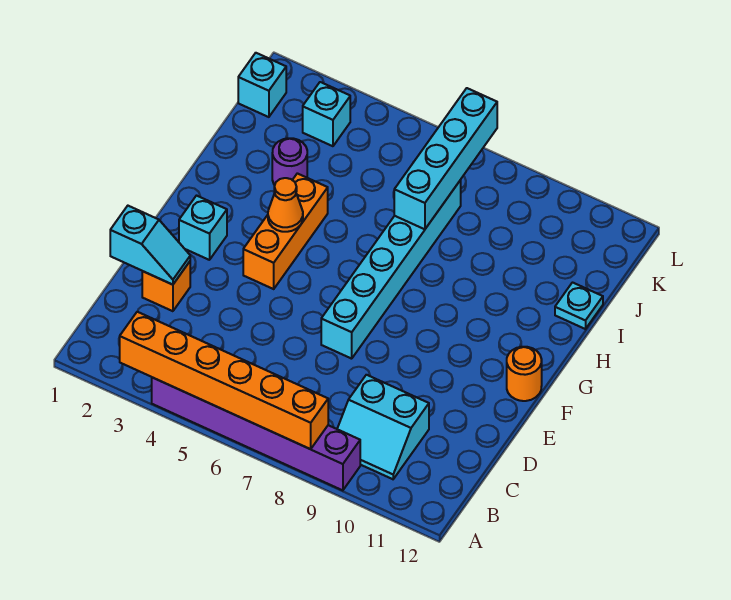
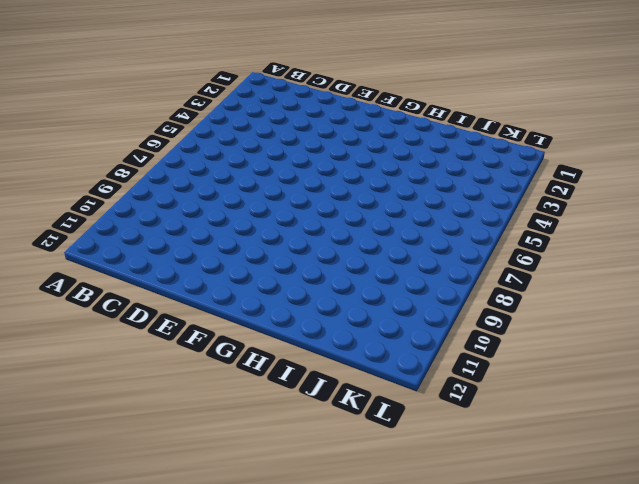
none -> purple 1x6 brick [152,377,360,490]
none -> cyan 2x2 slope [337,375,429,479]
none -> orange 1x1 brick [142,262,190,311]

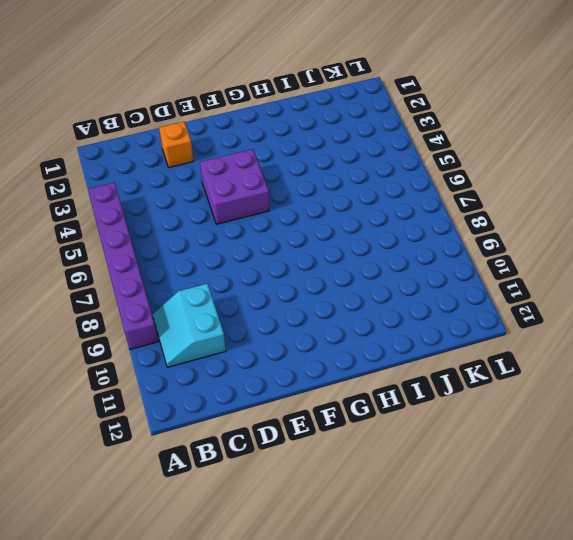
purple 2x2 brick [200,149,269,224] -> orange 1x3 brick [243,173,328,289]
none -> cyan 1x6 brick [321,180,461,359]
none -> cyan 1x1 brick [179,196,227,260]
none -> orange 1x1 round brick [507,347,542,401]

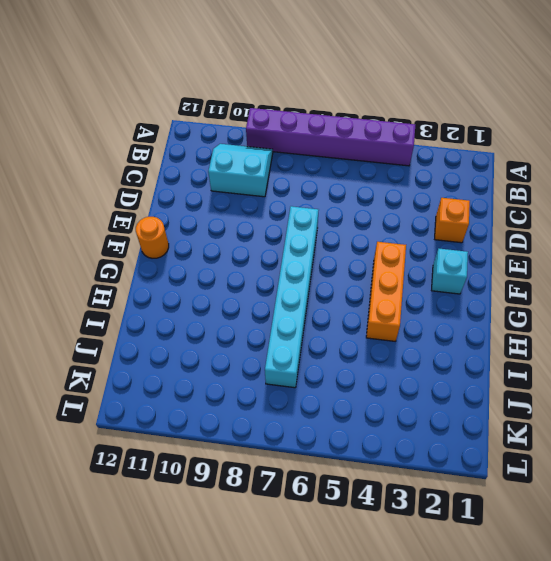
none -> purple 1x1 round brick [272,138,307,185]
none -> cyan 1x1 plate [555,283,603,329]
none -> cyan 1x1 brick [238,53,286,117]

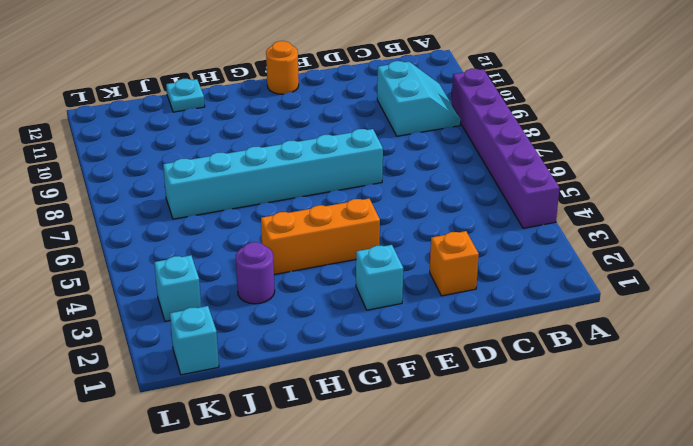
none -> orange 1x6 brick [120,312,328,449]
none -> cyan 1x2 slope [110,206,190,285]
none -> orange 1x1 cone [268,178,303,232]

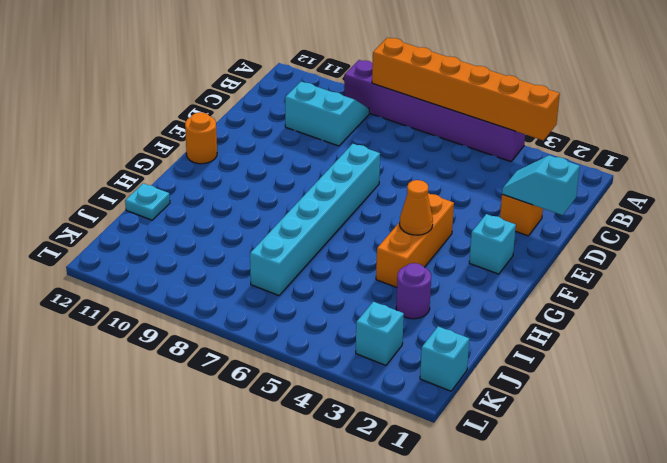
none -> cyan 1x4 brick [394,88,497,229]

